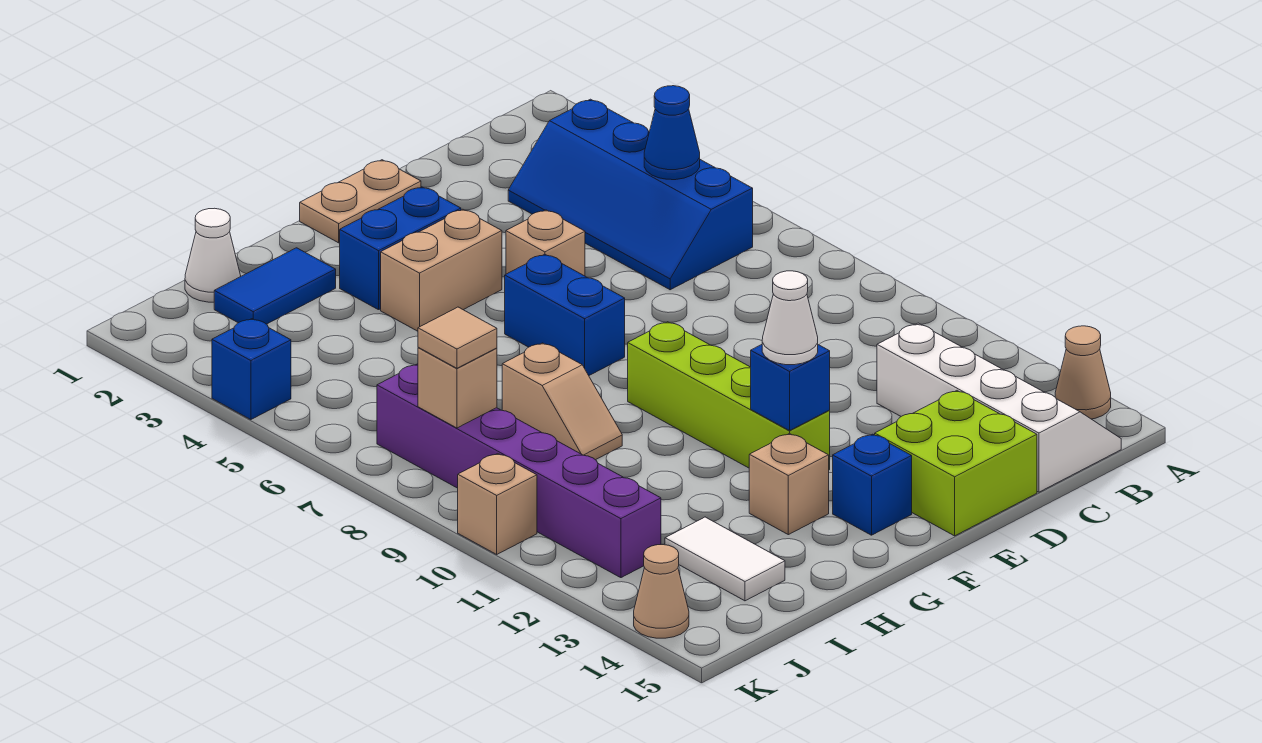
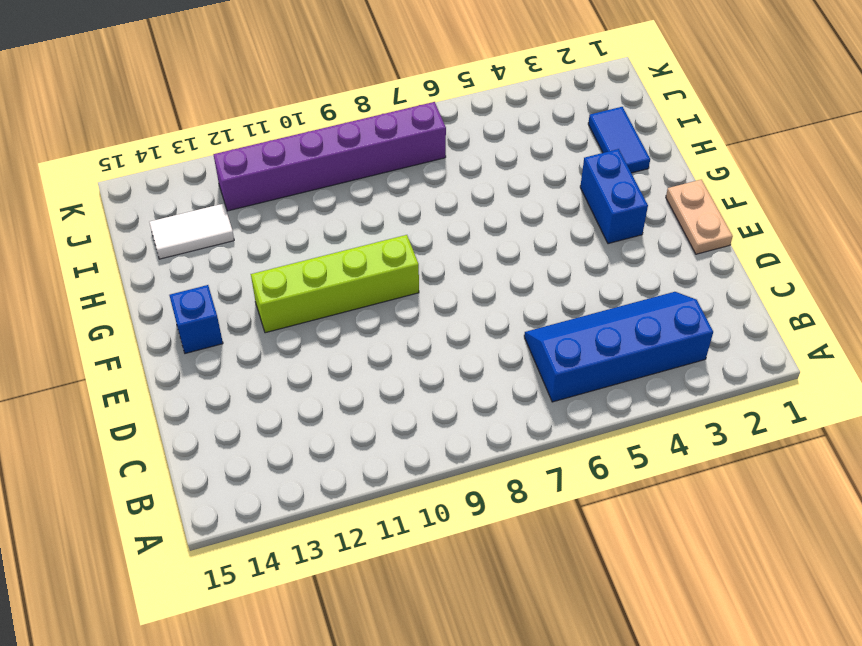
none -> tan 1x1 cone [1055,326,1111,419]
none -> white 2x4 slope [877,323,1121,492]
none -> lime 2x2 brick [875,391,1037,536]

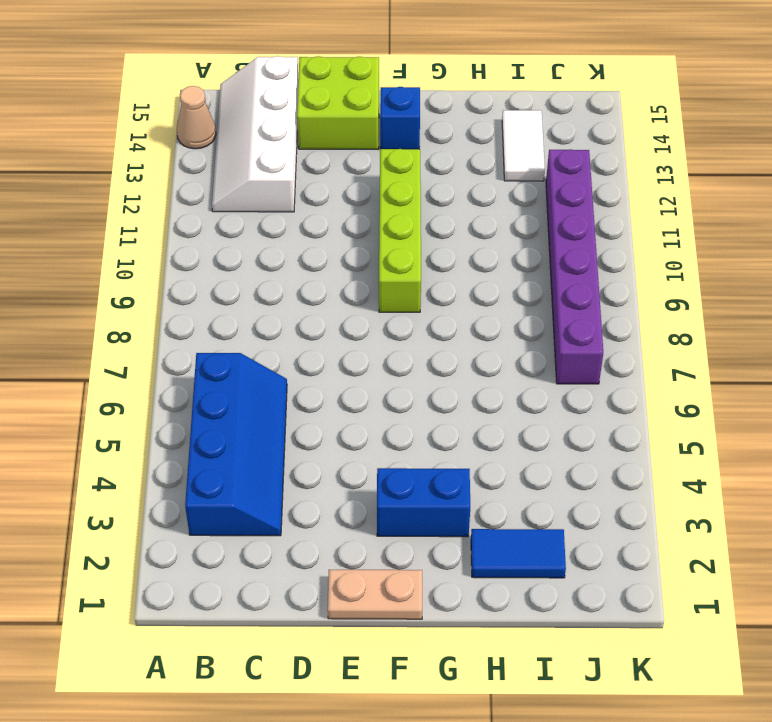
none -> tan 1x1 brick [506,210,585,276]
none -> tan 1x2 brick [381,209,502,331]
none -> blue 1x2 brick [505,254,625,375]

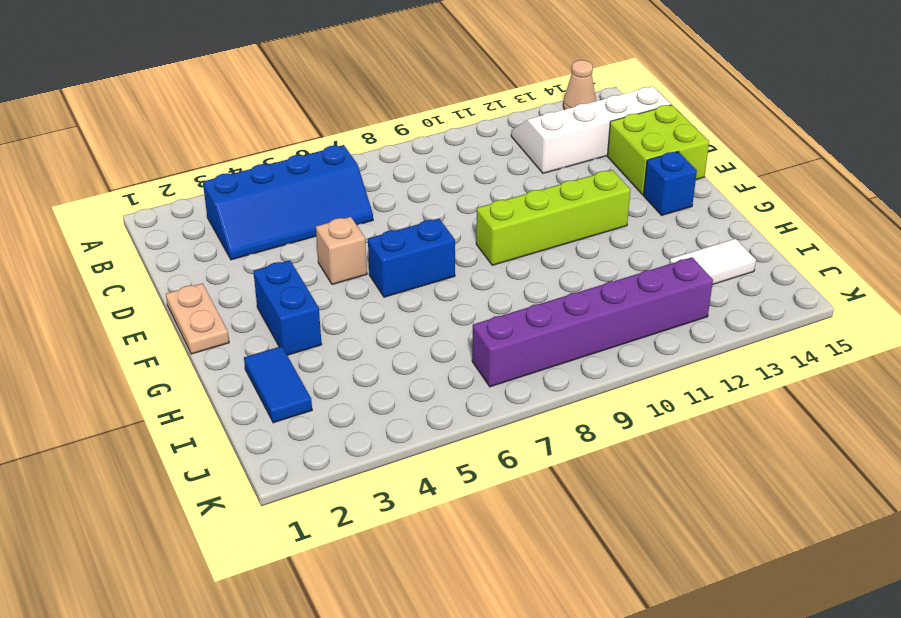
none -> tan 1x2 brick [381,209,502,331]
none -> tan 1x1 brick [749,433,829,535]
none -> tan 1x2 slope [502,343,622,460]

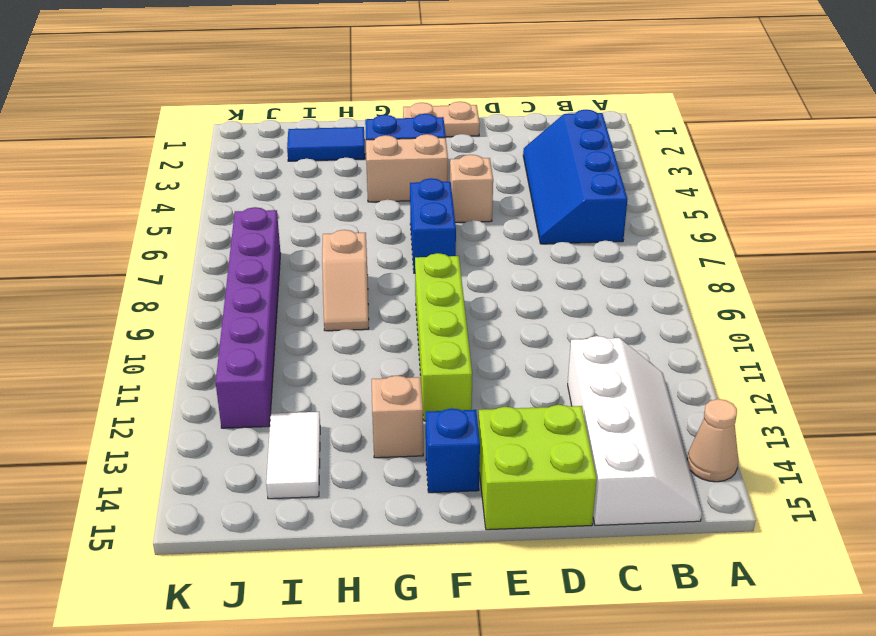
none -> white 1x1 cone [185,208,241,302]
none -> blue 1x1 brick [212,319,291,420]
none -> tan 1x1 brick [458,454,537,554]

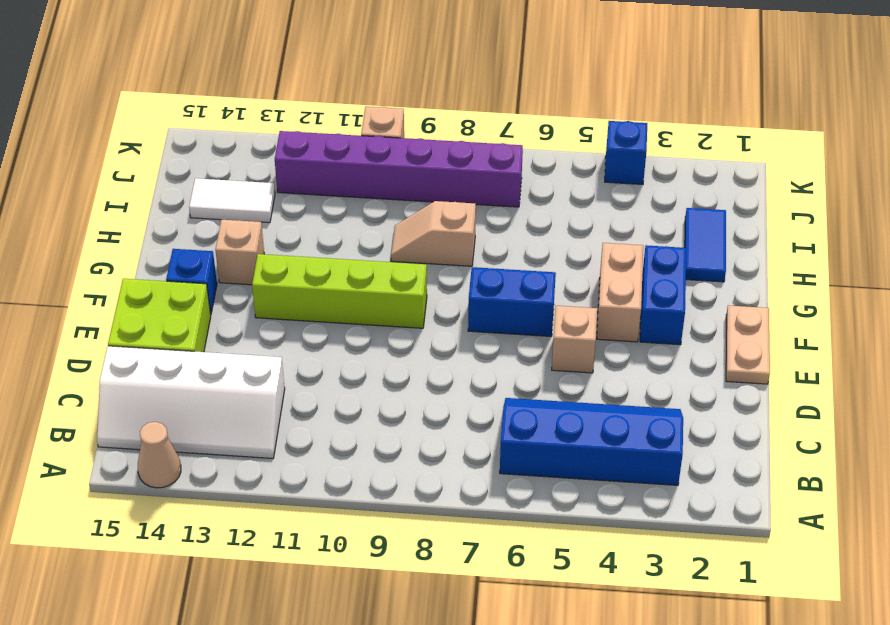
none -> white 1x1 cone [185,208,241,302]
none -> tan 1x1 cone [634,545,689,638]
none -> blue 1x1 cone [644,86,700,180]

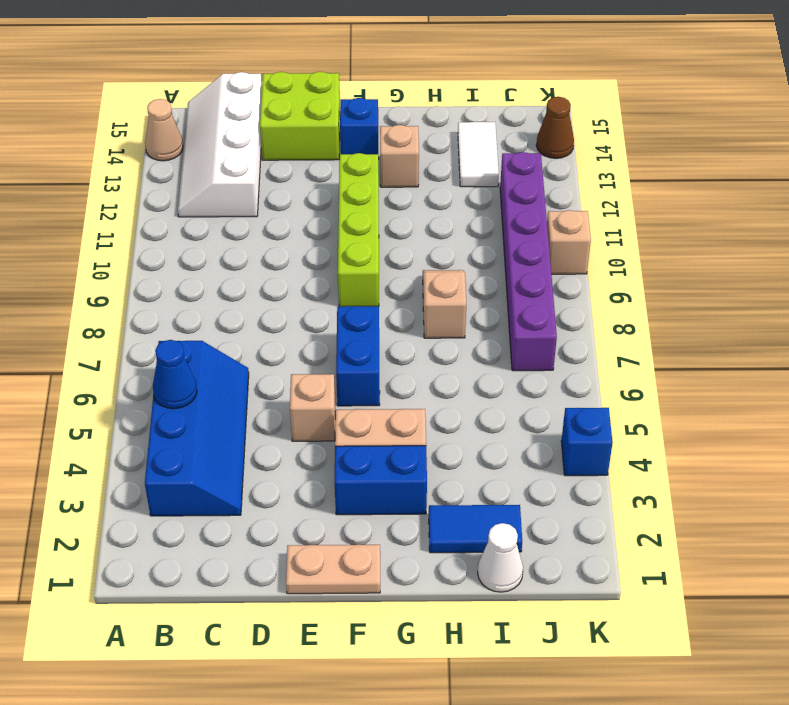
brown 1x1 cone [536,97,574,158] -> tan 1x1 cone [634,545,689,638]
none -> blue 1x1 brick [751,345,830,431]
none -> tan 1x1 brick [418,348,497,428]
none -> white 1x1 cone [762,271,818,365]

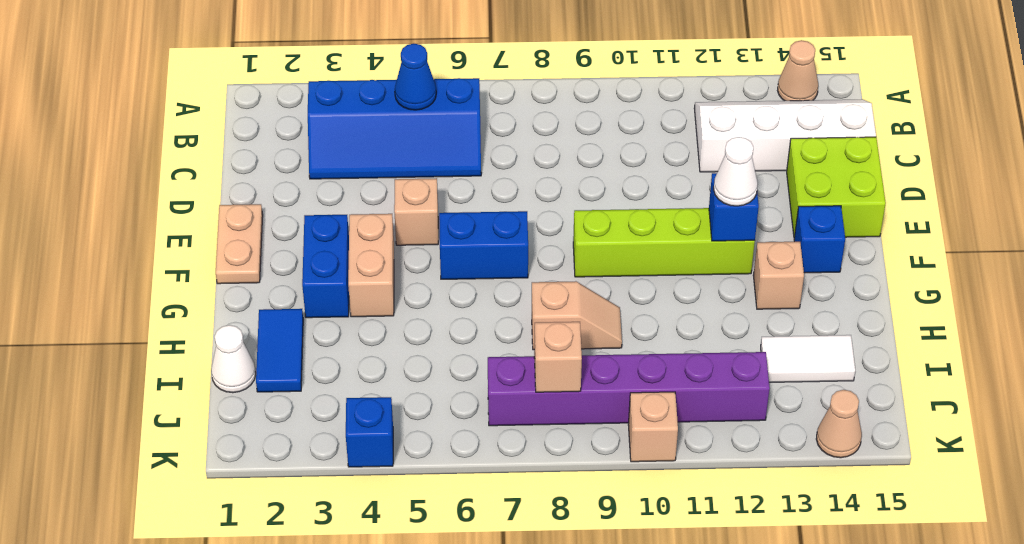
none -> tan 1x1 tile [418,307,497,368]

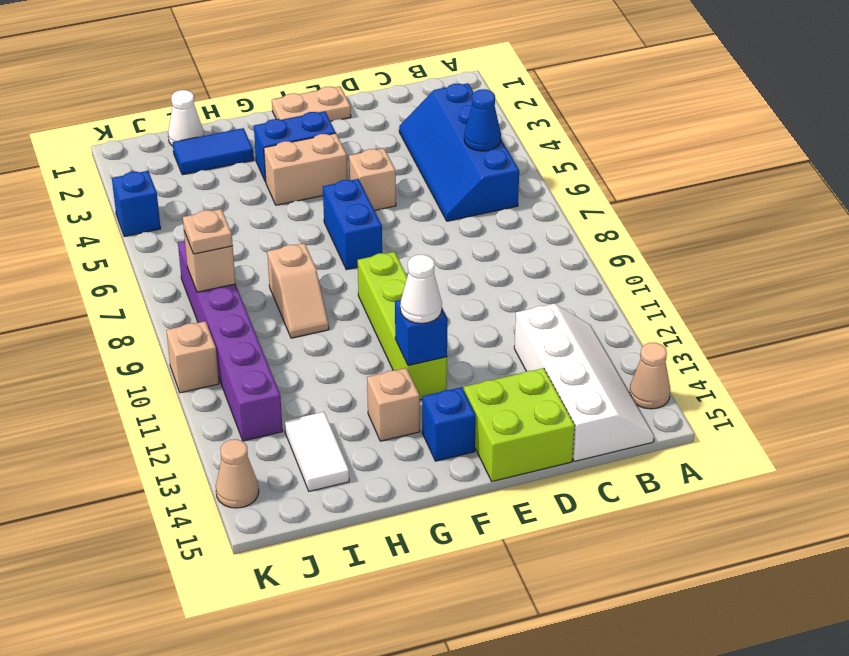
tan 1x1 plate [183,209,233,254] -> tan 1x1 tile [418,307,497,368]

